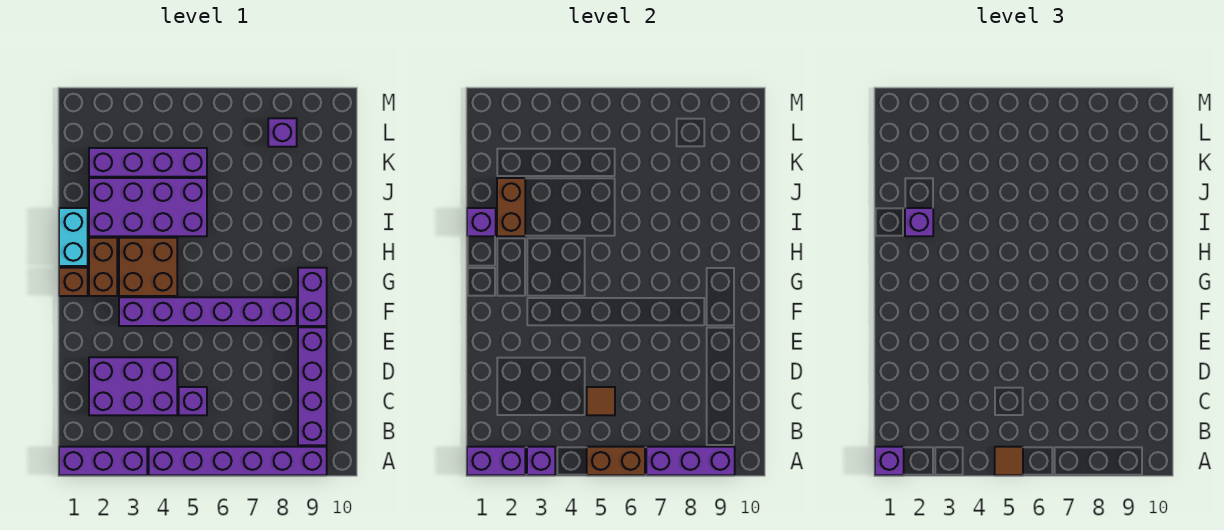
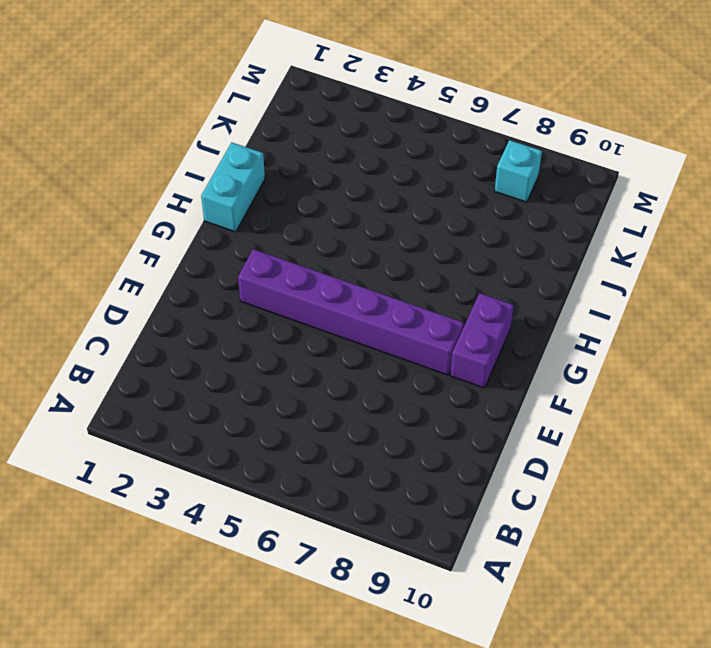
cyan 1x1 brick [495,140,542,202] -> purple 1x1 brick [268,118,297,147]
none -> purple 1x3 brick [59,447,147,475]
none -> purple 1x6 brick [149,447,327,475]
none -> purple 1x4 brick [298,327,327,445]

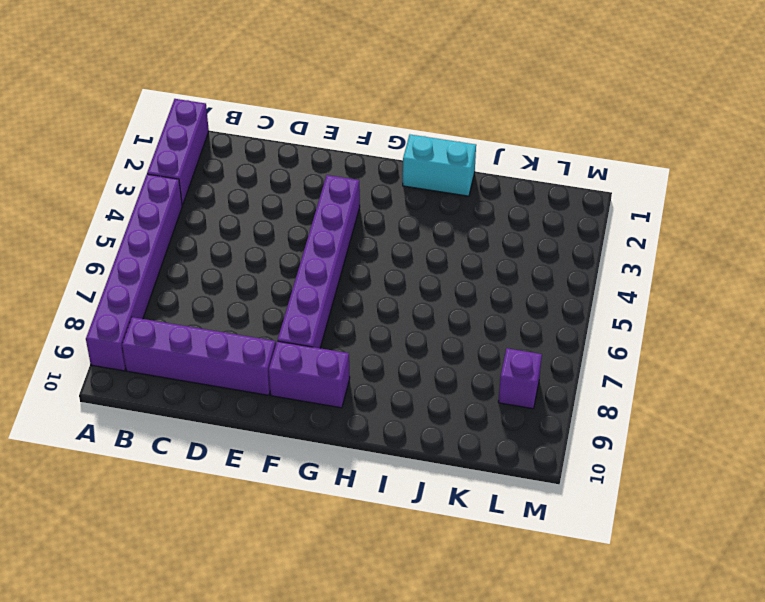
none -> purple 2x3 brick [89,357,177,415]
none -> purple 1x1 brick [179,387,207,415]
none -> brown 1x1 brick [59,268,88,296]

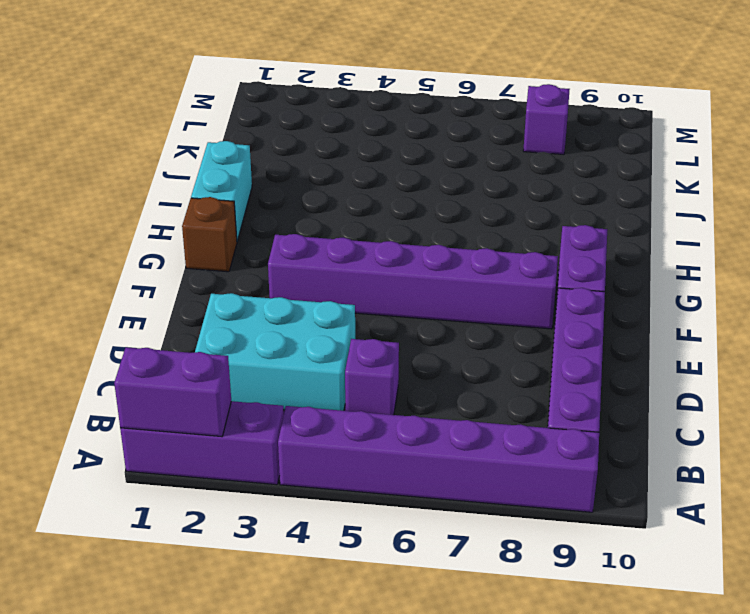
cyan 2x3 brick [195,293,355,411] -> purple 2x3 brick [89,357,177,415]
none -> brown 1x2 brick [89,238,117,296]
none -> brown 2x2 brick [119,238,177,296]
none -> purple 2x4 brick [89,178,207,236]

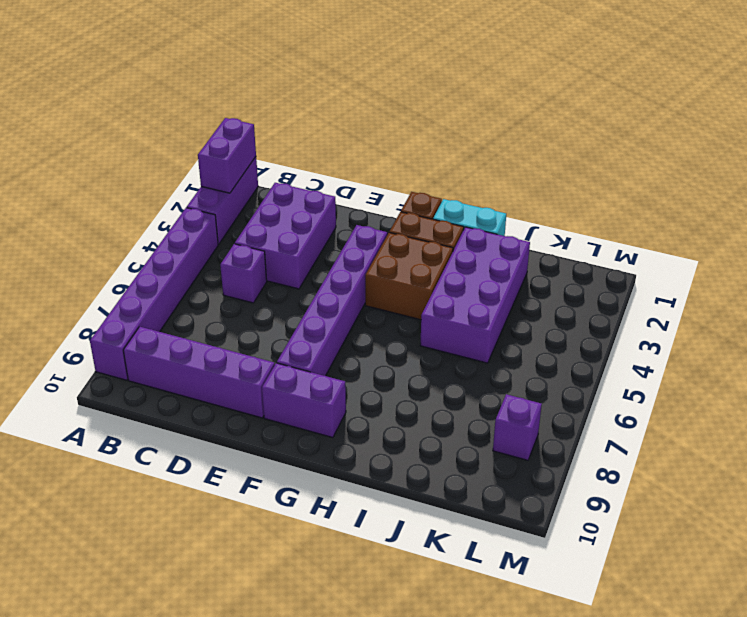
none -> purple 1x4 brick [89,148,207,177]
none -> purple 1x1 brick [527,447,555,475]
none -> brown 1x2 brick [587,447,645,475]

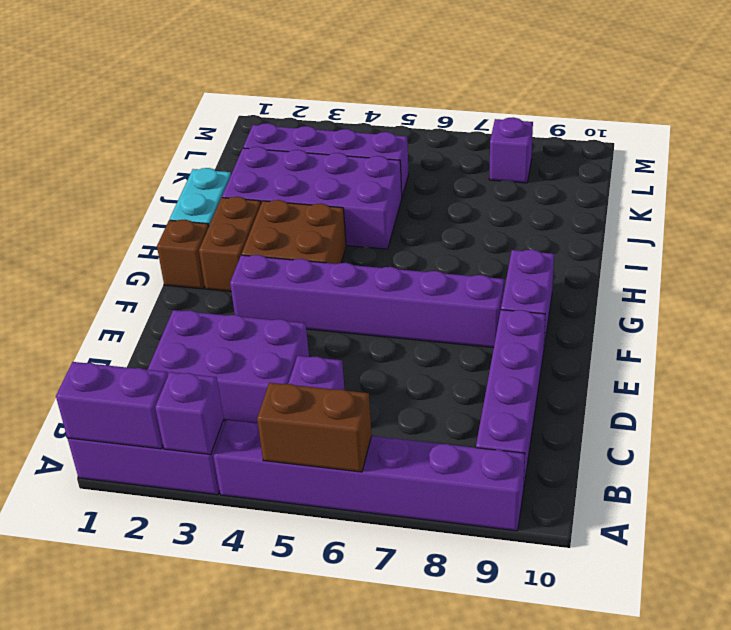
none -> purple 1x3 brick [646,447,735,475]
none -> brown 1x1 tile [587,387,615,415]
none -> purple 1x1 brick [467,208,496,236]

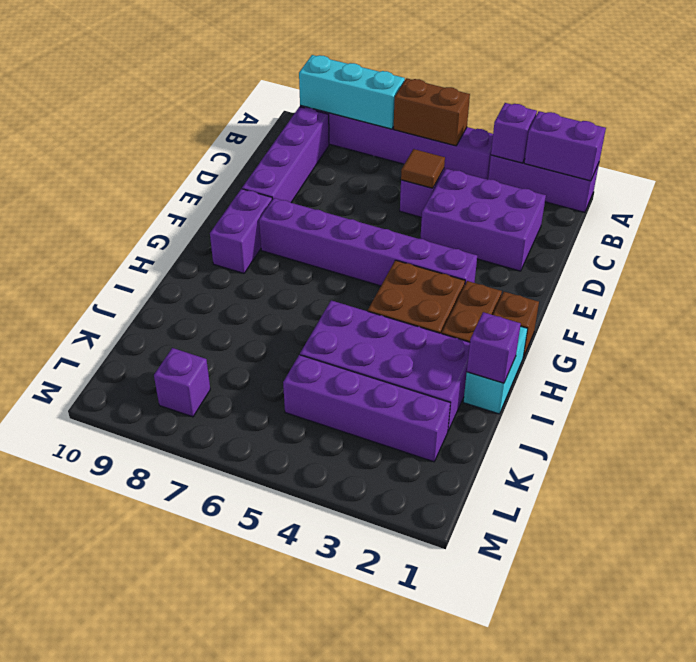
cyan 1x3 brick [299,55,405,129] -> purple 1x3 brick [646,447,735,475]
none -> brown 1x2 brick [497,178,525,236]
none -> purple 1x1 brick [875,447,904,475]
none -> brown 1x1 tile [995,447,1023,475]

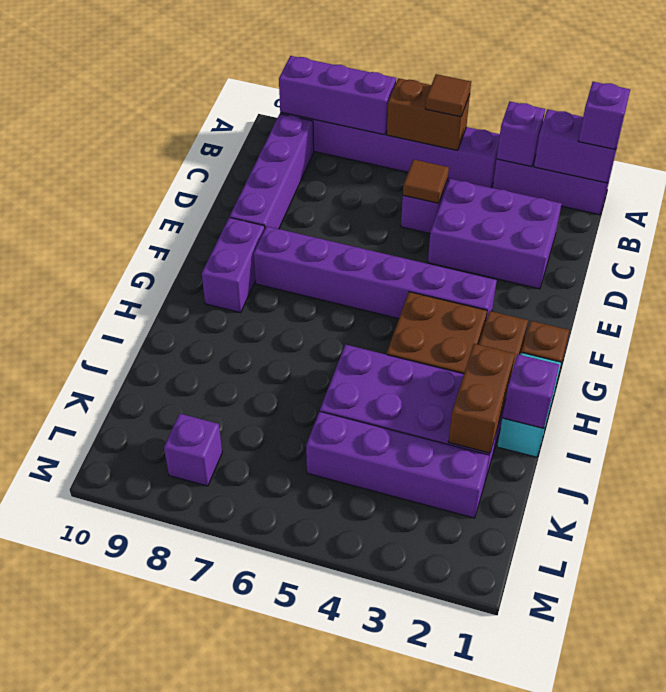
none -> purple 1x1 brick [905,208,933,236]

